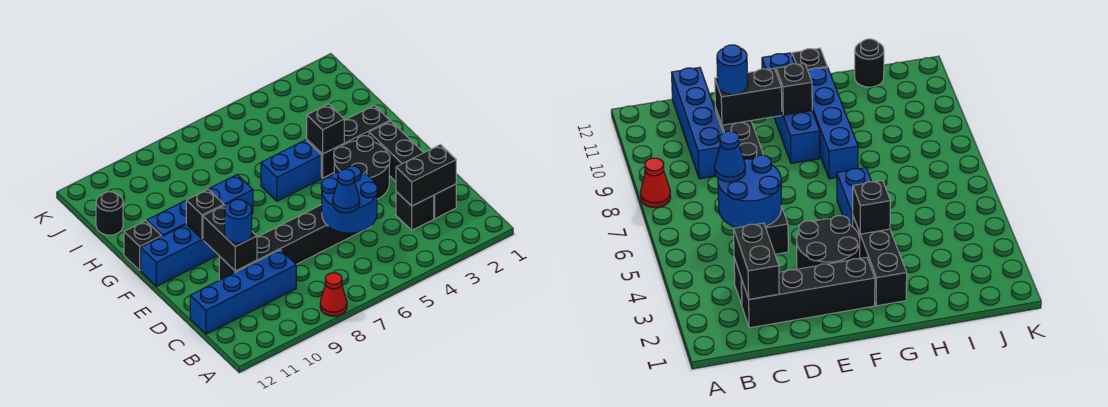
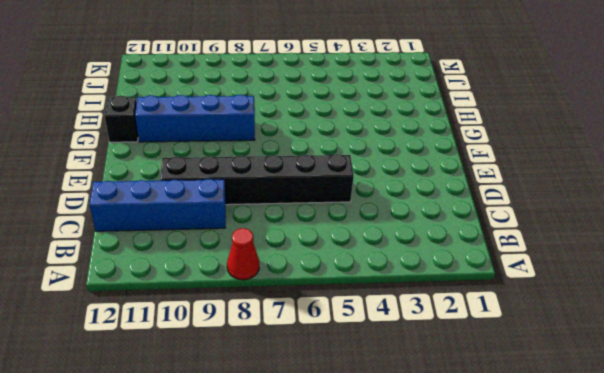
none -> black 1x4 brick [369,121,456,219]
none -> black 1x1 brick [396,192,434,230]
none -> black 2x2 round brick [334,136,390,199]

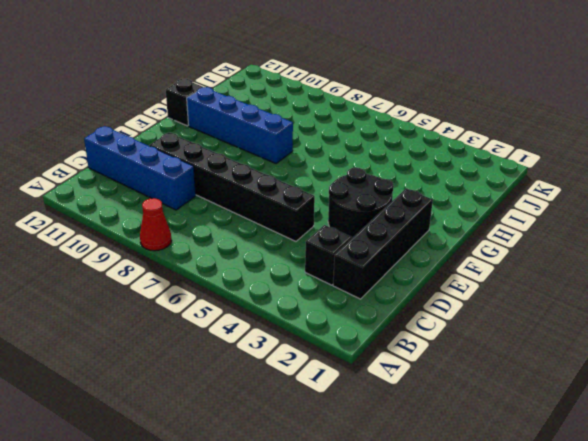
none -> blue 1x4 brick [141,204,227,286]
none -> black 1x3 brick [307,105,390,178]
none -> blue 1x2 brick [261,140,321,201]

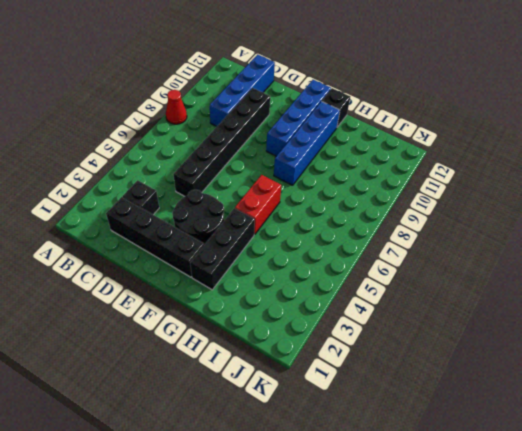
red 1x2 brick [235,175,281,234] -> blue 1x2 brick [261,140,321,201]
none -> black 1x1 round brick [96,192,123,235]
none -> black 1x2 brick [396,145,456,206]
none -> blue 2x2 round brick [321,166,377,233]

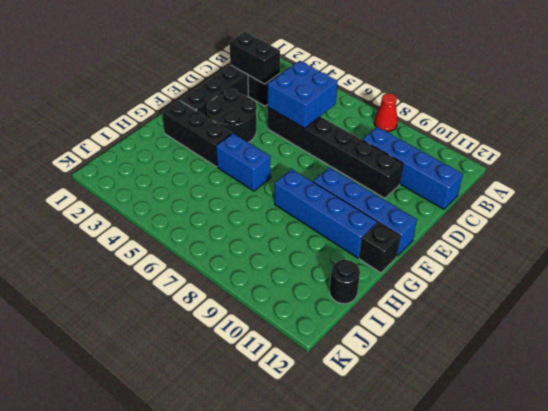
blue 2x2 brick [268,61,338,128] -> blue 2x2 round brick [321,166,377,233]
none -> black 1x2 brick [203,205,257,271]
none -> black 1x1 brick [186,189,224,239]
none -> black 1x1 brick [307,104,344,154]

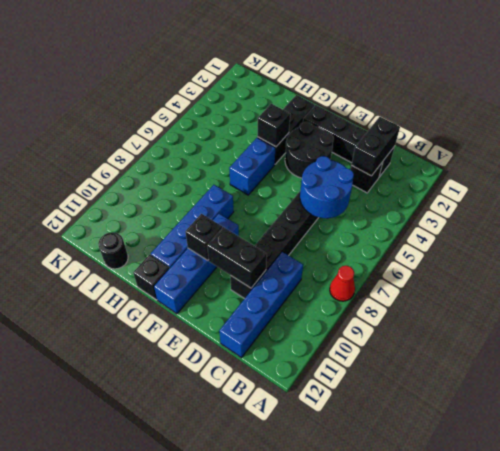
none -> blue 1x1 cone [333,169,360,213]
none -> blue 1x1 round brick [225,199,252,243]

